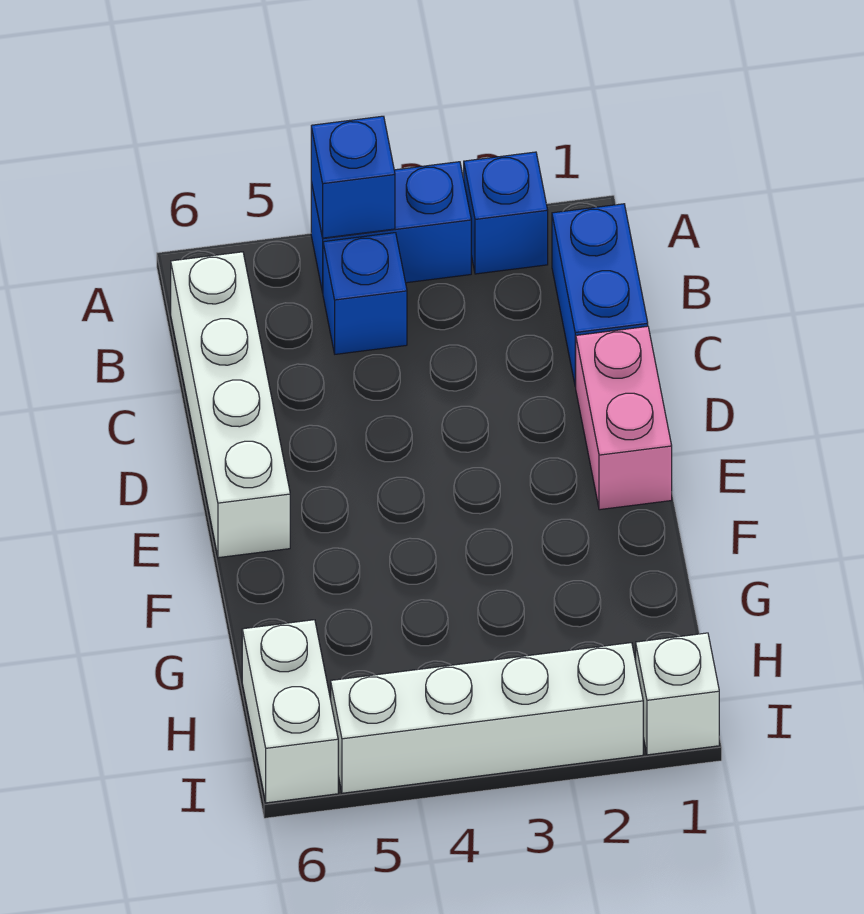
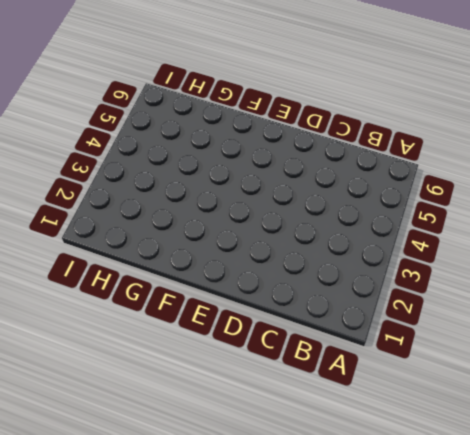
none -> blue 1x1 brick [464,152,548,274]
none -> blue 1x2 brick [311,162,471,293]

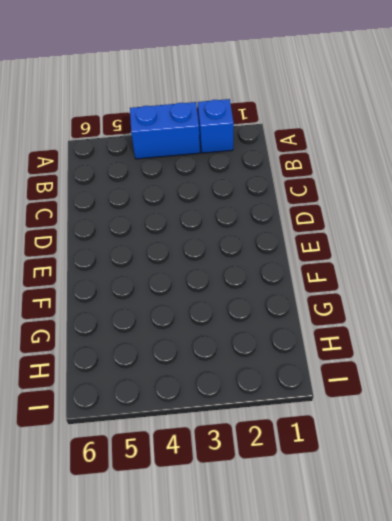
none -> blue 1x2 brick [552,204,648,387]
none -> blue 1x1 brick [323,233,407,354]

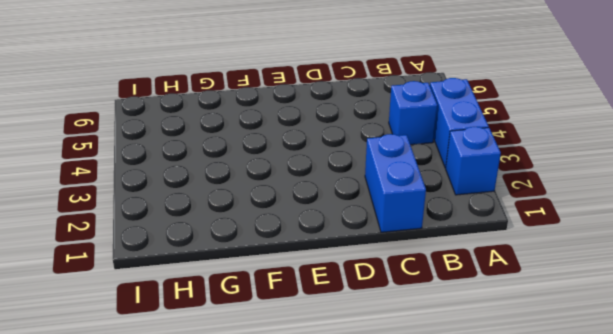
blue 1x2 brick [365,134,426,232] -> blue 1x2 brick turned to [552,204,648,387]
none -> white 1x4 brick [171,252,290,558]
none -> pink 1x2 brick [576,326,672,510]

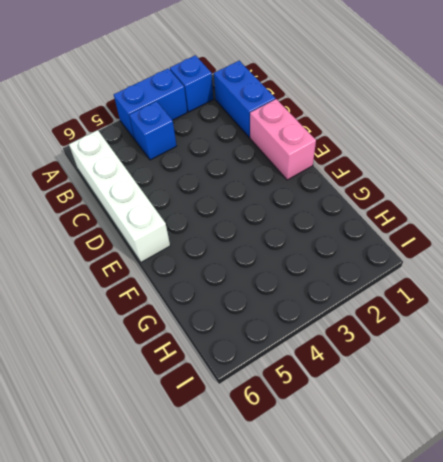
none -> white 1x2 brick [242,620,338,803]
none -> white 1x1 brick [636,633,719,755]

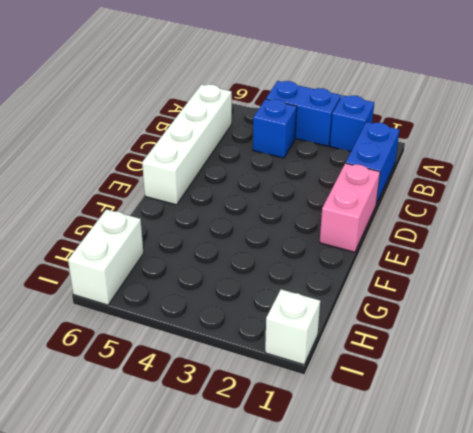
none -> white 1x4 brick [331,643,643,793]
none -> blue 1x1 brick [311,116,395,238]

